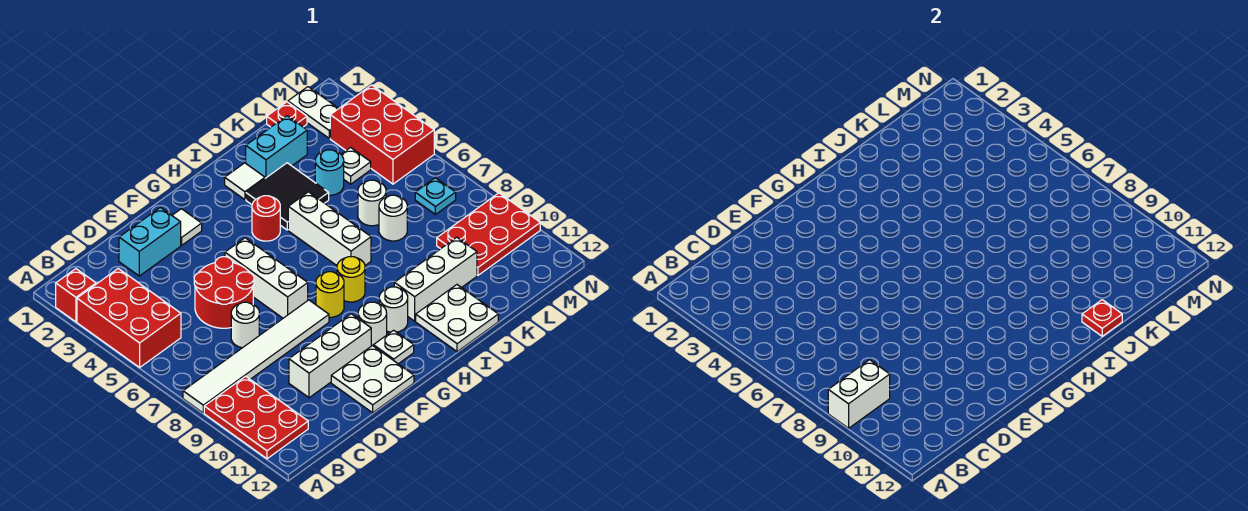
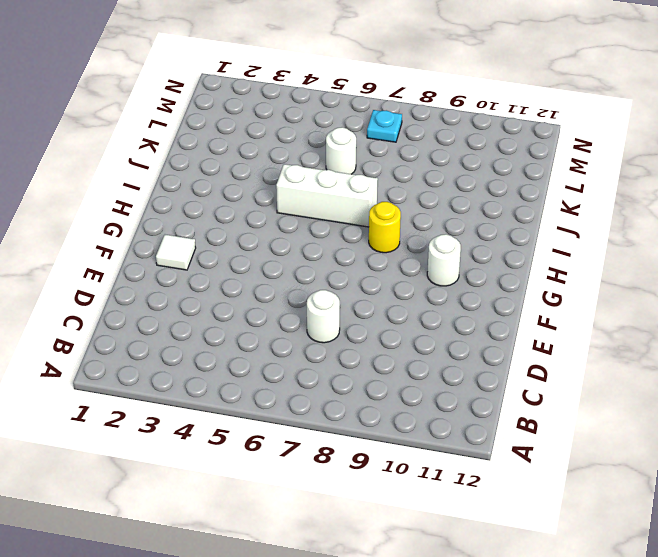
none -> red 1x1 brick [56,269,96,322]
none -> red 2x3 brick [77,269,181,367]
none -> white 1x6 tile [183,300,329,413]
none -> red 2x3 plate [204,376,308,459]

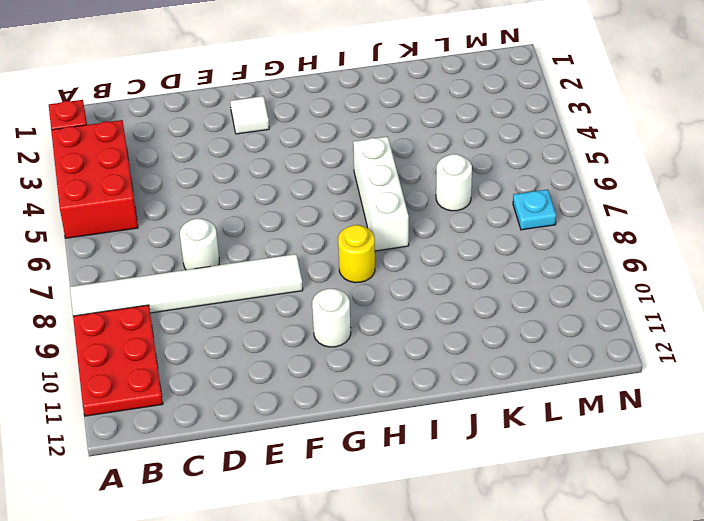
none -> cyan 1x2 brick [119,207,181,276]
none -> red 2x2 round brick [194,257,254,328]
none -> white 1x3 brick [289,314,371,398]
none -> white 2x2 plate [331,346,414,413]

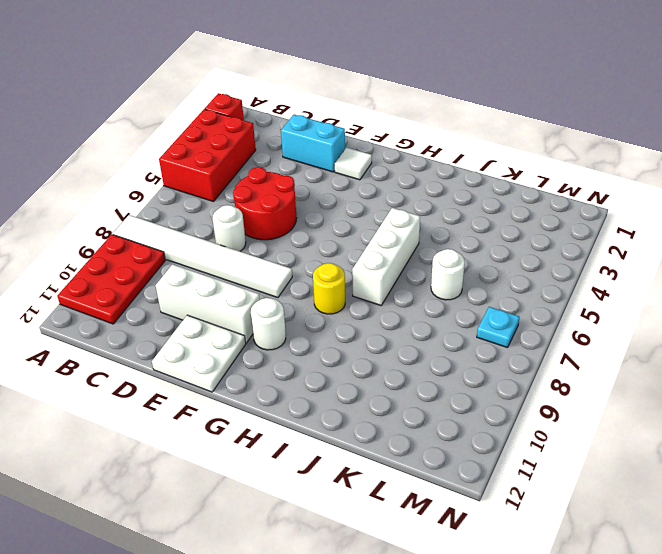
none -> white 1x3 brick [225,238,308,318]
none -> yellow 1x1 round brick [316,272,344,317]
none -> white 1x1 plate [373,330,414,364]
none -> red 1x1 round brick [252,196,280,241]

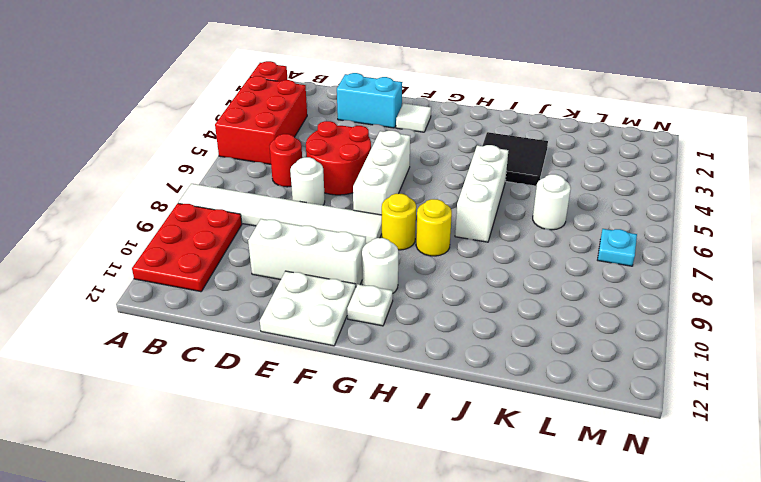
red 1x1 round brick [270,134,302,187] -> red 1x1 round brick moved to [252,196,280,241]
none -> white 1x1 round brick [379,287,408,332]
none -> white 1x1 tile [225,163,265,200]
none -> white 1x3 brick [394,237,477,321]
none -> white 2x2 plate [416,285,498,352]

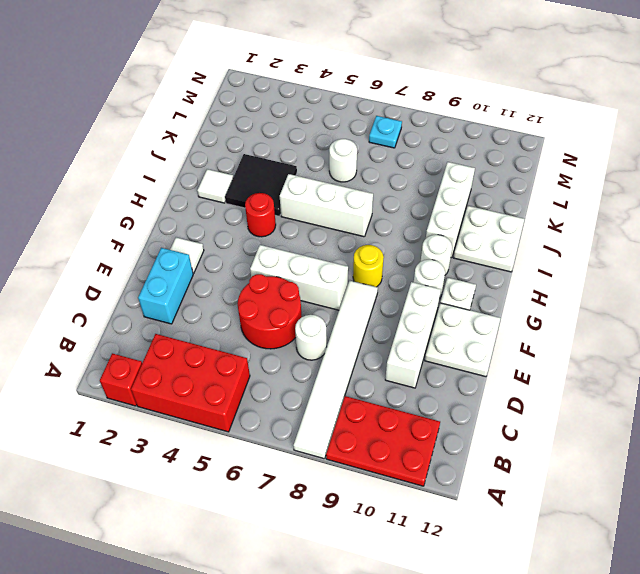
none -> yellow 1x1 round brick [337,257,365,302]
none -> cyan 1x2 brick [246,116,307,178]
none -> cyan 1x1 round brick [315,150,344,195]
none -> white 1x1 round brick [379,195,407,241]

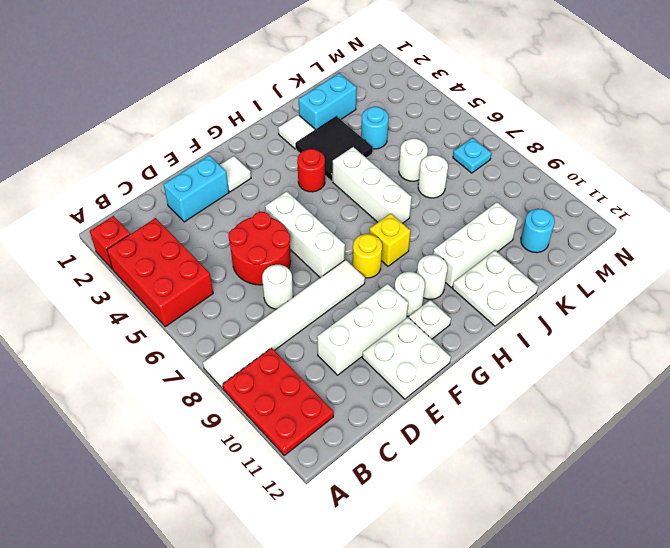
yellow 1x1 brick [369,213,410,266] -> yellow 1x1 round brick [337,257,365,302]
cyan 1x1 round brick [521,209,555,253] -> none
none -> red 1x1 plate [267,102,307,127]
none -> white 1x1 plate [341,147,371,184]
none -> red 2x3 plate [437,193,540,275]
none -> white 1x2 plate [288,87,339,138]

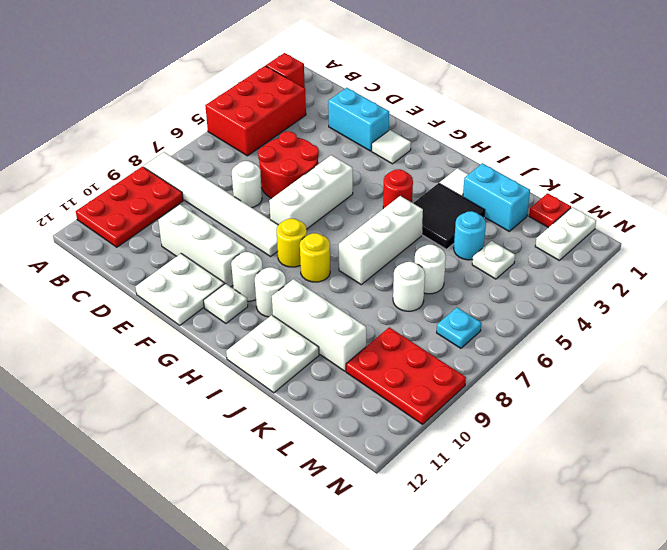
none -> red 2x3 brick [330,85,434,184]
none -> white 1x2 brick [828,360,890,428]
none -> red 1x1 plate [1082,300,1122,336]

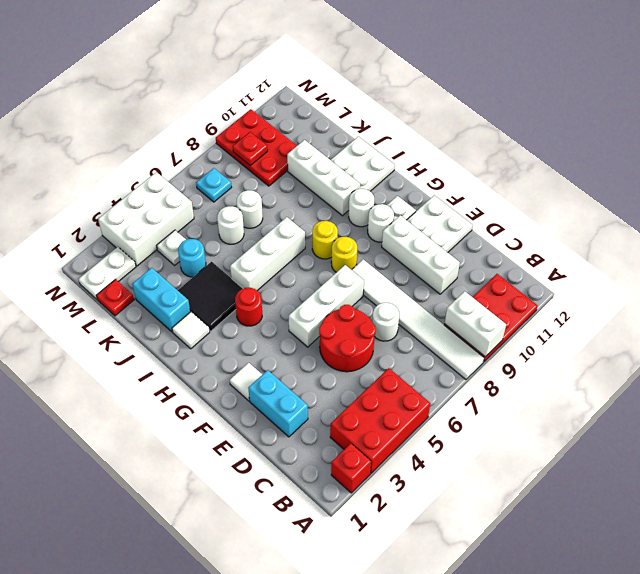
white 2x3 brick [98,172,194,266] -> red 2x3 brick [330,85,434,184]
red 1x1 plate [233,132,268,166] -> red 1x1 plate moved to [1082,300,1122,336]

